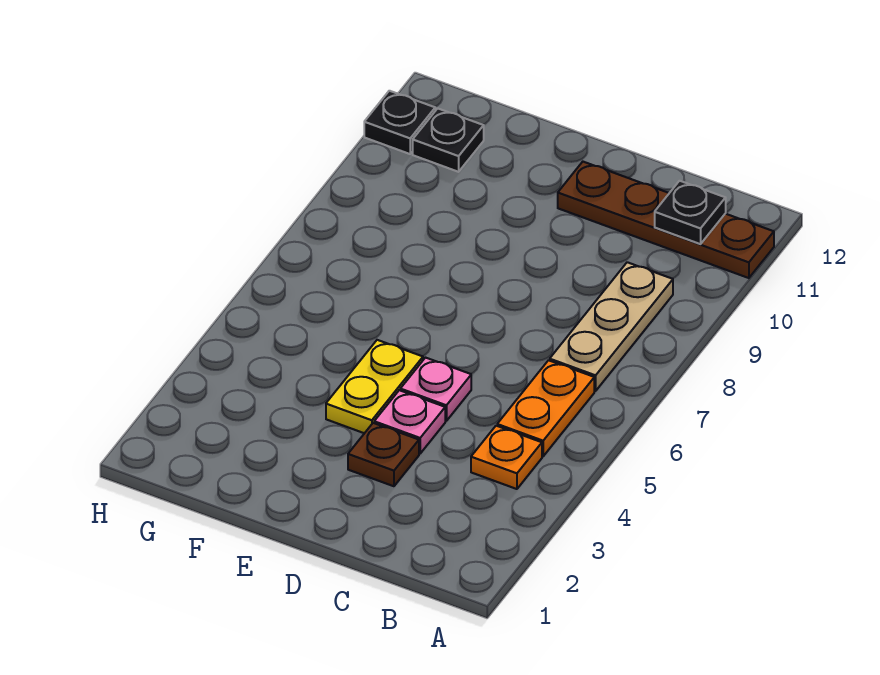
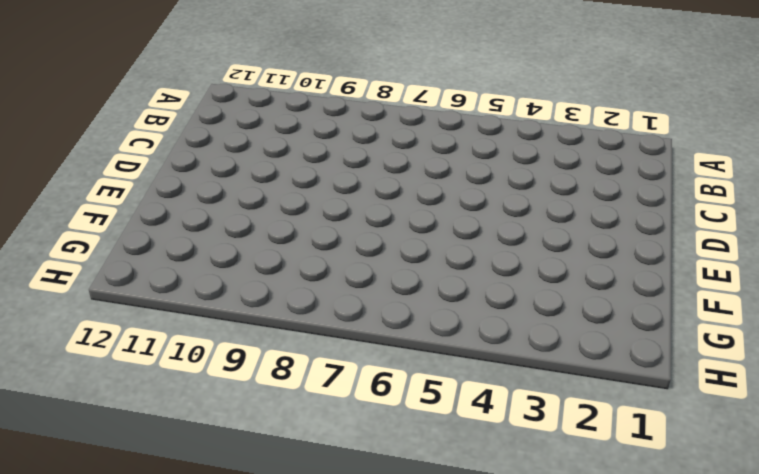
none -> brown 1x4 plate [558,162,774,278]
none -> orange 1x1 plate [471,426,542,489]

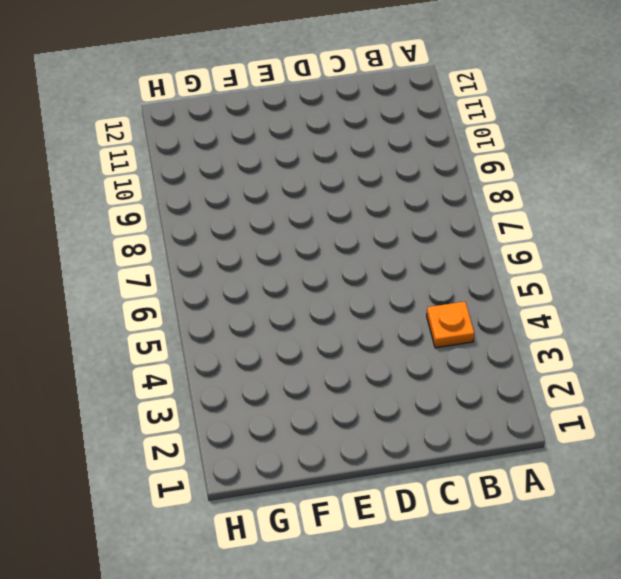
none -> brown 1x4 plate [558,162,774,278]
none -> orange 1x2 plate [497,360,594,456]

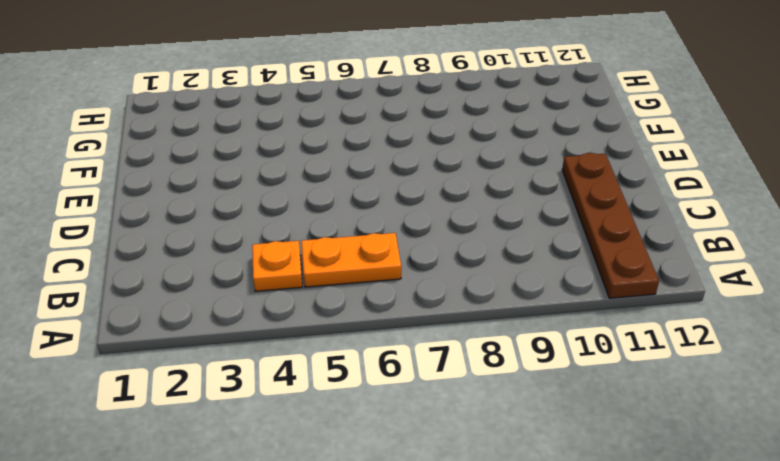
none -> tan 1x3 plate [550,262,673,391]
none -> brown 1x1 plate [348,423,419,486]

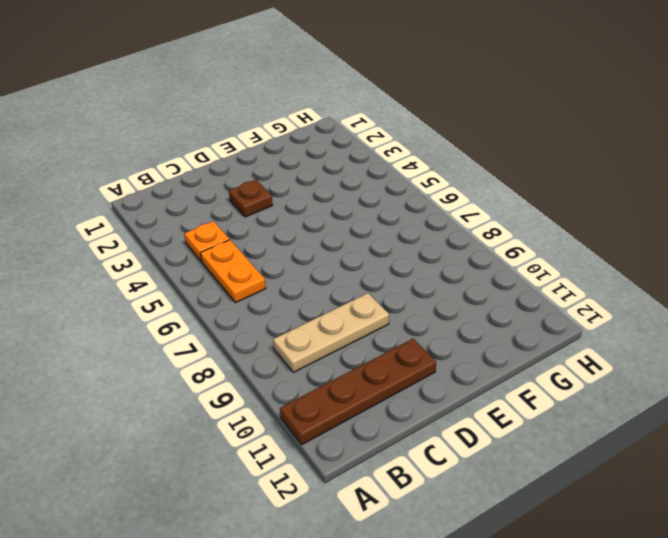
tan 1x3 plate [273,293,389,372] -> tan 1x3 plate turned to [550,262,673,391]
none -> pink 1x1 plate [374,390,445,454]
none -> pink 1x1 plate [400,358,471,421]

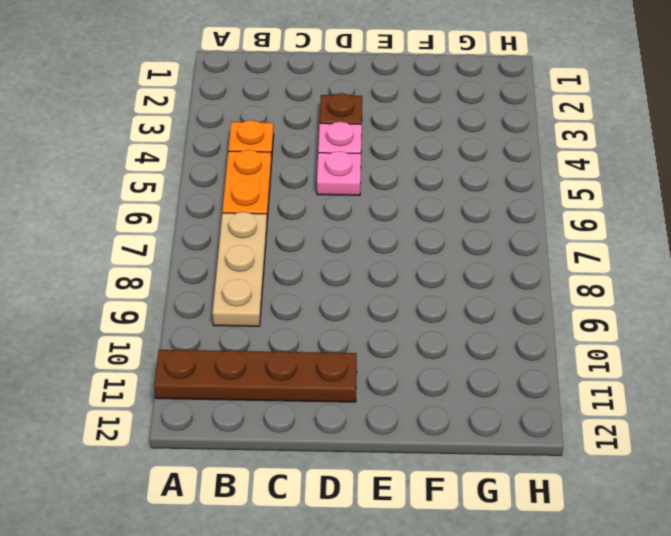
none -> yellow 1x2 plate [326,340,423,433]
none -> black 1x1 plate [413,108,484,172]

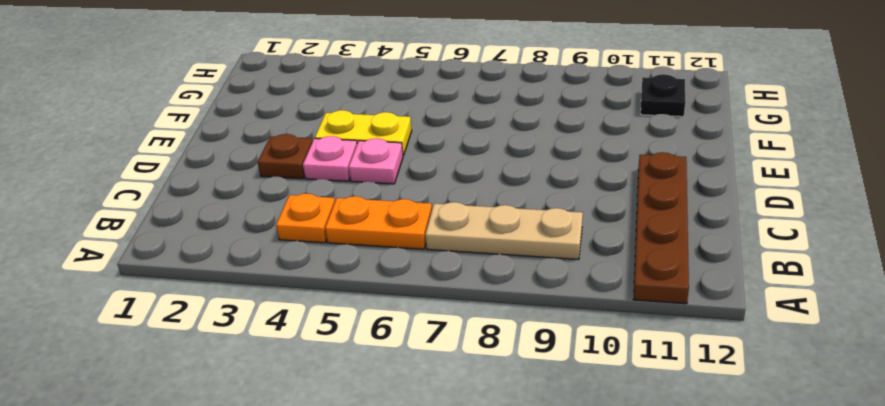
none -> black 1x1 plate [364,91,435,154]
none -> black 1x1 plate [655,181,726,244]

